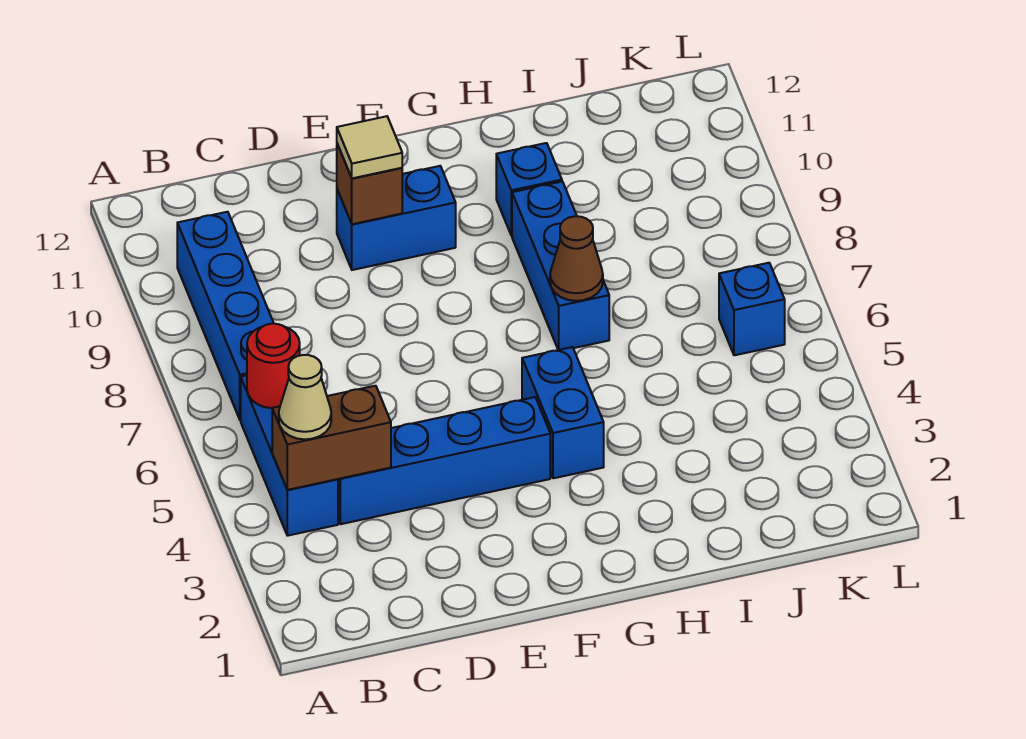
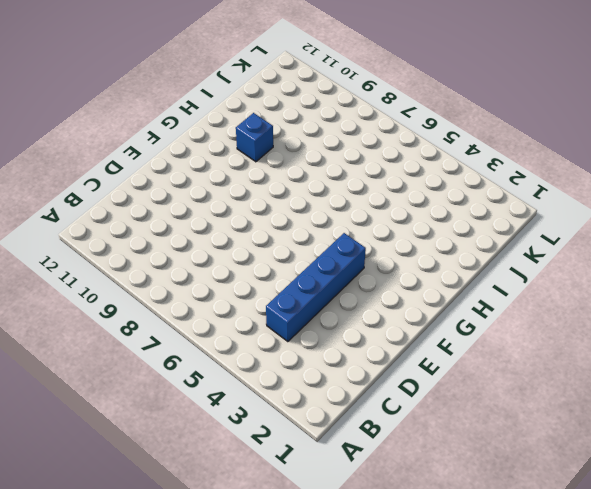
none -> blue 1x3 brick [241,375,338,536]
none -> blue 1x4 brick [177,212,274,420]
none -> blue 1x2 brick [337,166,456,270]

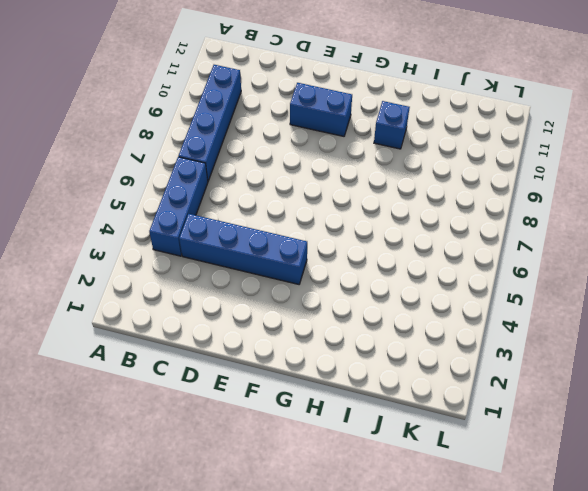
none -> blue 1x2 brick [522,347,604,478]
none -> blue 1x3 brick [512,182,609,350]
none -> blue 1x1 brick [719,263,785,355]

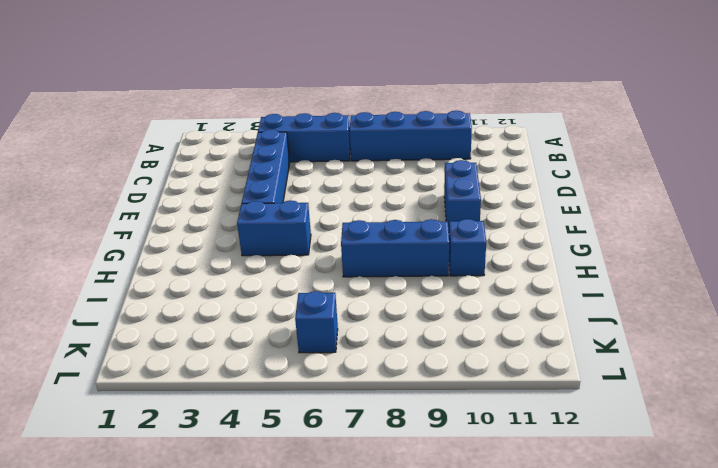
none -> brown 1x2 brick [272,386,391,490]
none -> red 1x1 round brick [247,324,300,408]
none -> brown 1x1 brick [337,144,402,224]

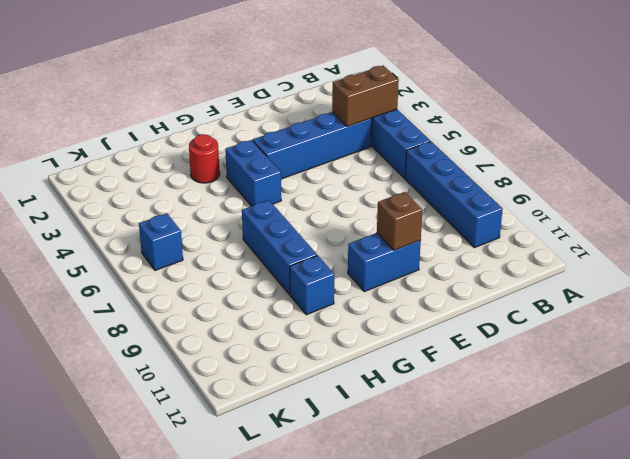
red 1x1 round brick [189,134,220,183] -> red 1x1 round brick moved to [247,324,300,408]
none -> brown 1x1 cone [550,216,603,301]
none -> tan 1x1 cone [279,355,331,439]
none -> tan 1x1 tile [337,116,402,178]

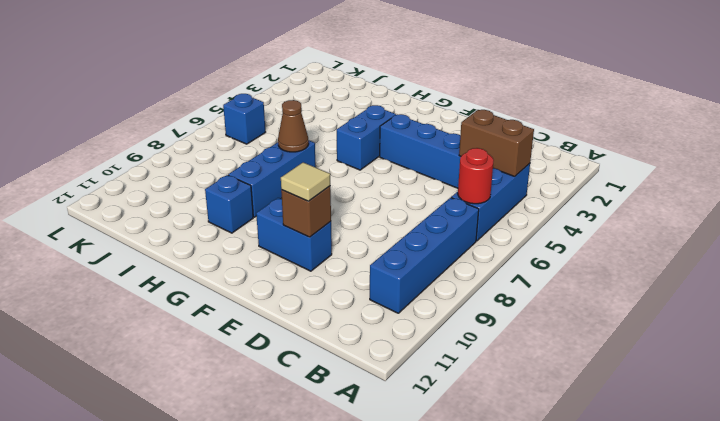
none -> tan 1x1 cone [279,355,331,439]

